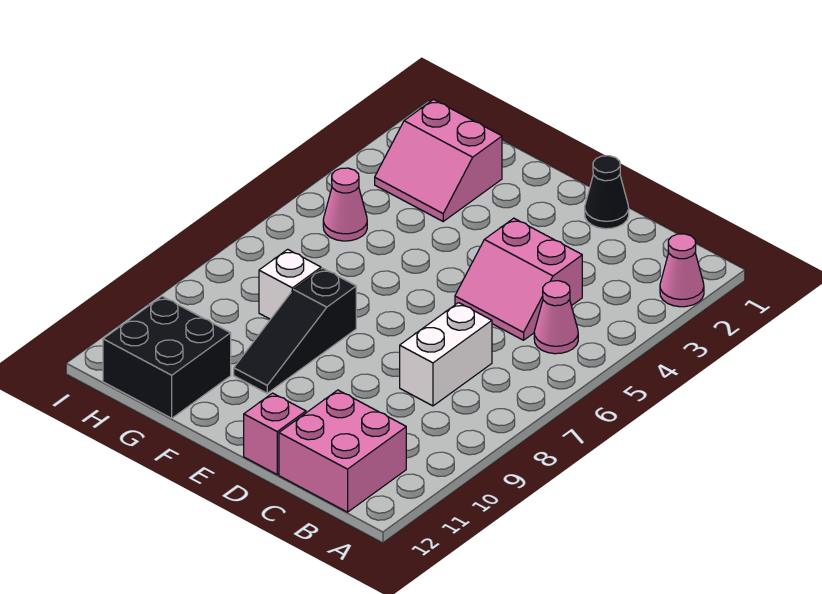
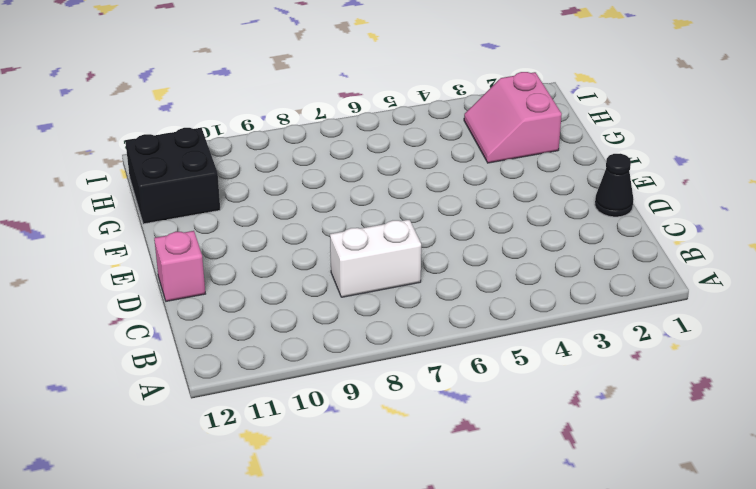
none -> pink 1x1 cone [660,234,704,307]
none -> pink 1x1 cone [534,281,578,354]
none -> pink 2x2 brick [279,390,406,512]

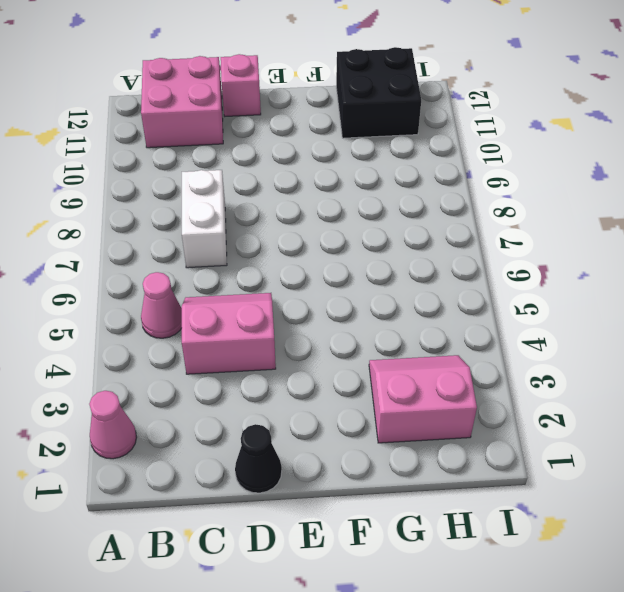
none -> black 1x3 slope [234,268,356,393]
none -> white 1x1 brick [259,249,321,319]
none -> pink 1x1 cone [323,168,367,241]

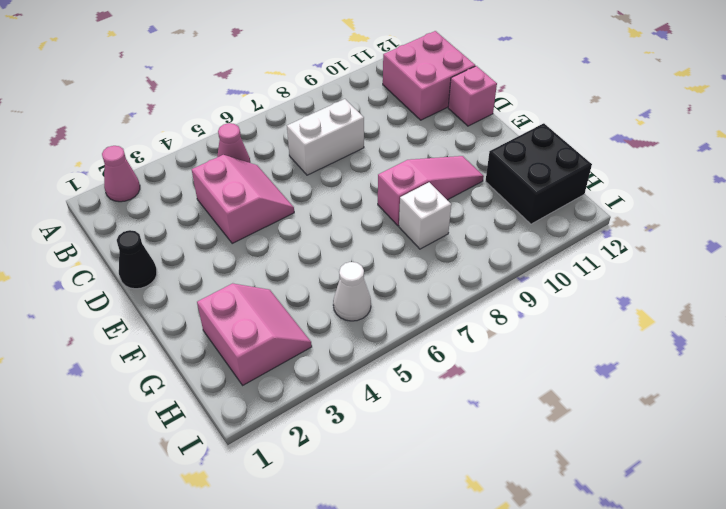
pink 1x3 slope [378,156,484,226] -> black 1x3 slope [234,268,356,393]
white 1x1 cone [333,262,371,321] -> pink 1x1 cone [323,168,367,241]

